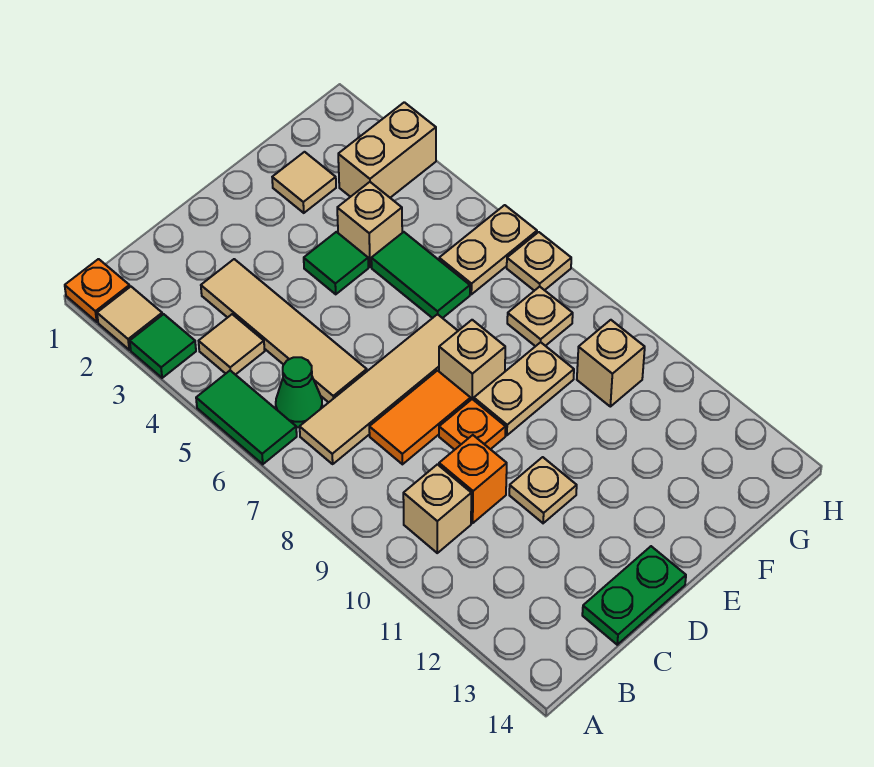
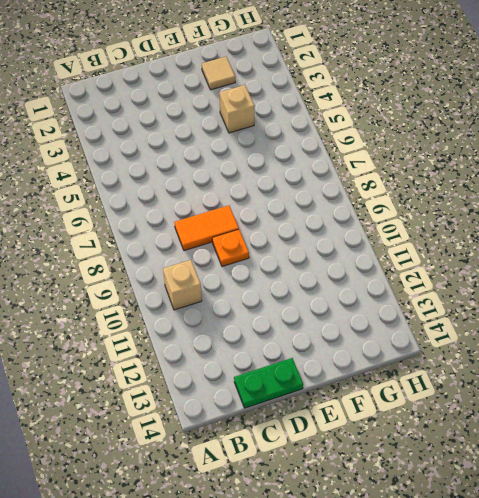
none -> orange 1x1 plate [65,259,130,322]
none -> tan 1x1 tile [97,287,162,350]
none -> green 1x1 tile [130,314,196,378]

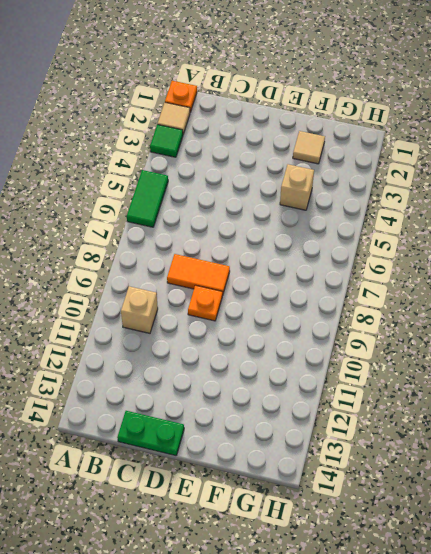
none -> tan 1x1 tile [199,314,265,375]
none -> green 1x1 cone [276,357,322,427]
none -> tan 1x4 tile [300,314,458,464]

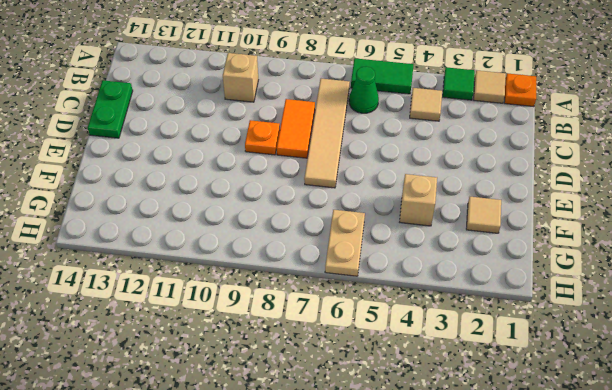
none -> tan 1x4 tile [201,259,367,402]
none -> orange 1x1 brick [439,435,507,523]
none -> tan 1x1 plate [509,457,577,523]

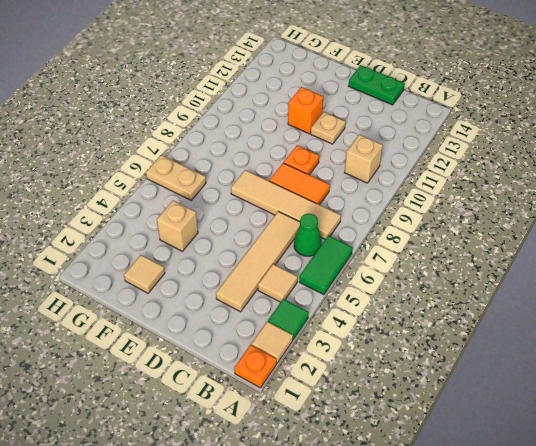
orange 1x1 brick [288,87,323,134] -> orange 1x1 brick moved to [439,435,507,523]
none -> green 1x1 tile [304,232,368,294]
none -> tan 1x1 brick [439,320,505,400]
none -> tan 1x2 plate [474,342,574,435]

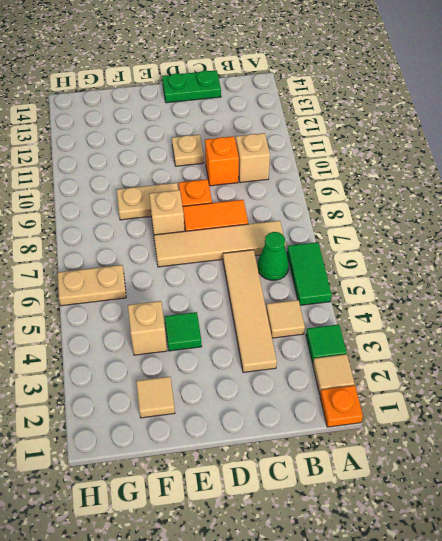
none -> green 1x2 tile [371,232,470,318]
none -> tan 1x2 brick [338,102,436,198]
none -> tan 1x1 plate [507,287,573,346]

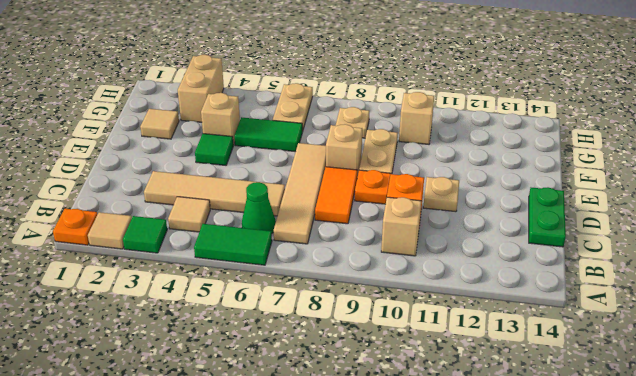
none -> tan 1x1 plate [507,232,571,291]

